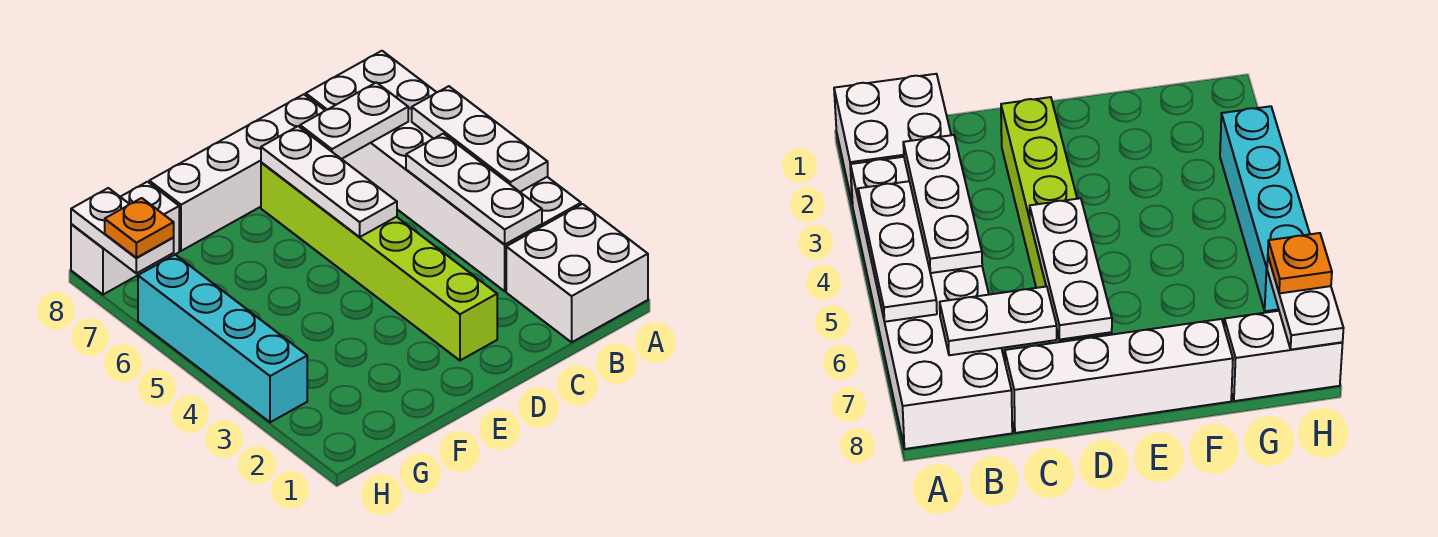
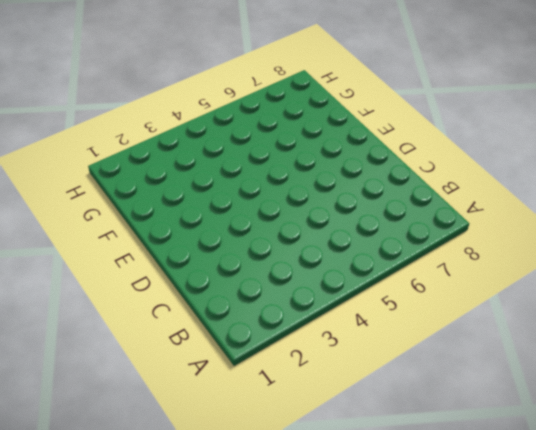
none -> white 2x2 brick [506,204,648,342]
none -> white 2x6 brick [306,51,581,291]
none -> white 1x4 brick [149,94,325,251]

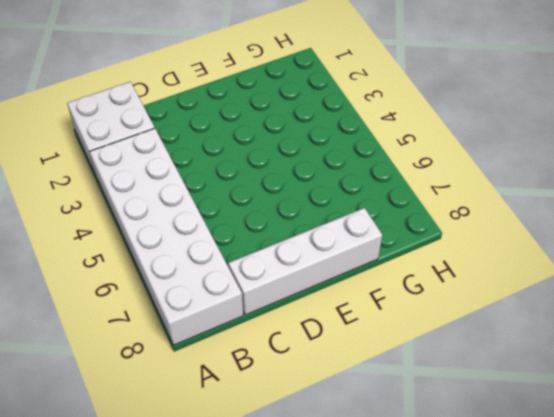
none -> lime 1x6 brick [261,162,497,360]
none -> white 1x2 brick [71,182,179,295]
none -> cyan 1x4 brick [138,255,307,422]

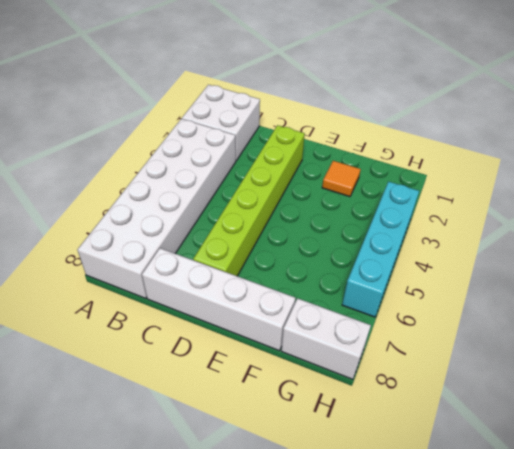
orange 1x1 tile [322,161,361,197] -> none
none -> white 1x3 plate [412,86,548,192]
none -> white 1x3 plate [406,134,542,245]
none -> white 1x2 plate [300,82,408,159]

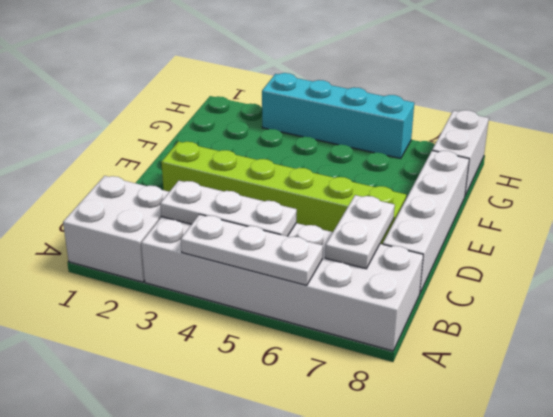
none -> white 1x3 plate [261,126,397,237]
none -> white 1x2 plate [71,188,174,273]
none -> orange 1x1 plate [105,198,174,258]

